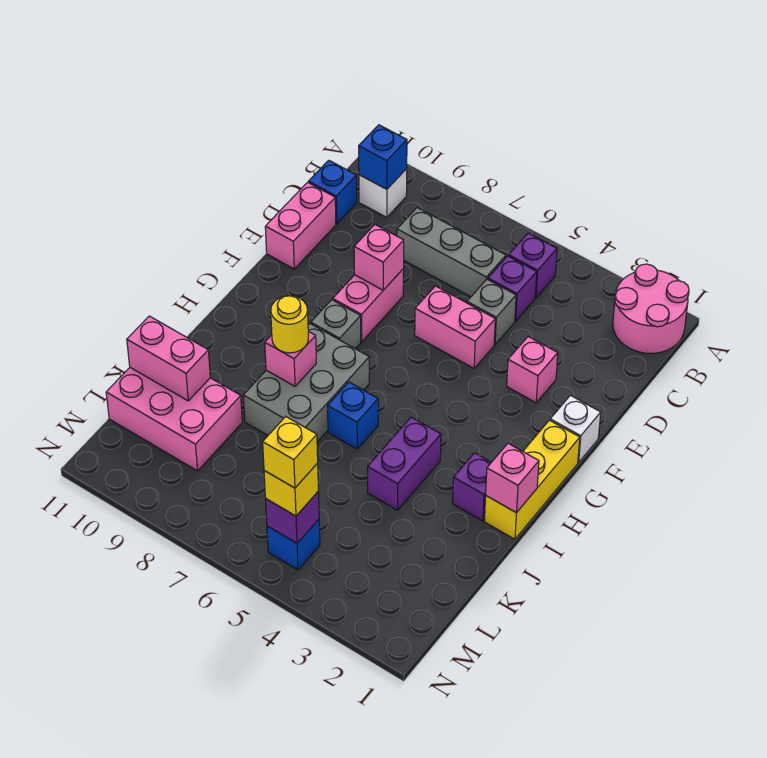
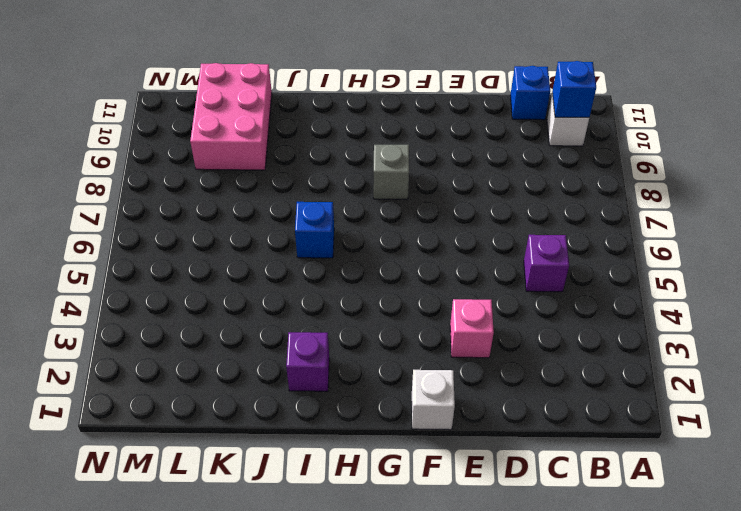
none -> pink 2x2 round brick [613,264,689,353]
none -> purple 1x1 brick [509,233,557,298]
none -> grey 1x3 brick [397,208,506,297]

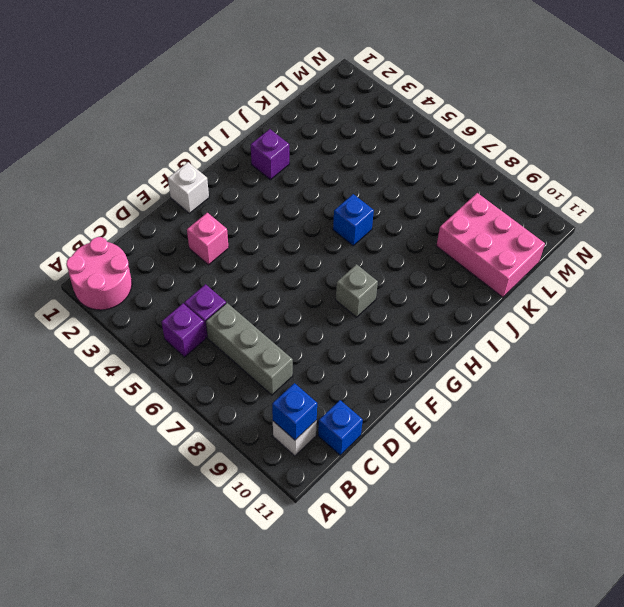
none -> grey 1x1 brick [467,279,516,345]
none -> pink 1x2 brick [265,182,336,269]
none -> pink 1x2 brick [415,286,495,368]

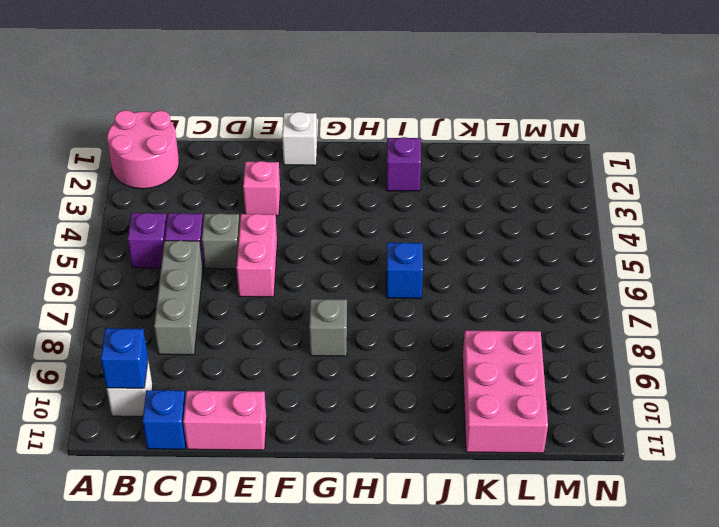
none -> pink 1x2 brick [333,269,404,342]
none -> yellow 1x3 brick [484,420,580,539]
none -> grey 2x3 brick [243,324,369,442]

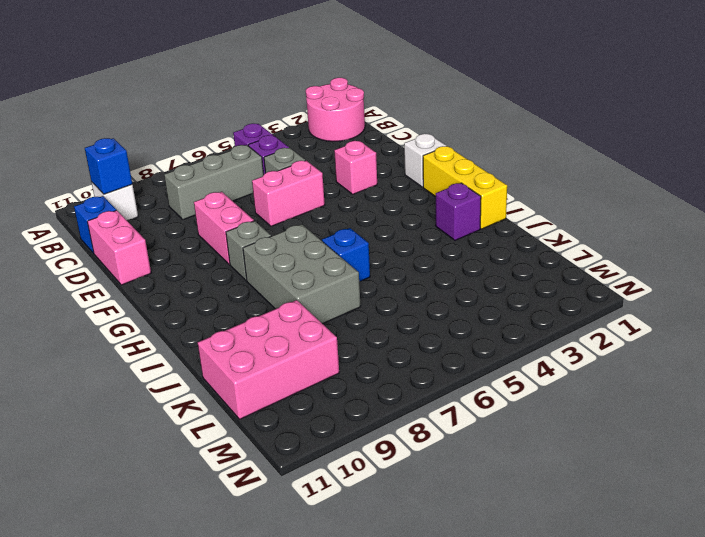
none -> purple 1x2 brick [368,417,441,510]
none -> blue 1x1 brick [267,519,320,570]
none -> pink 1x1 brick [354,225,404,290]

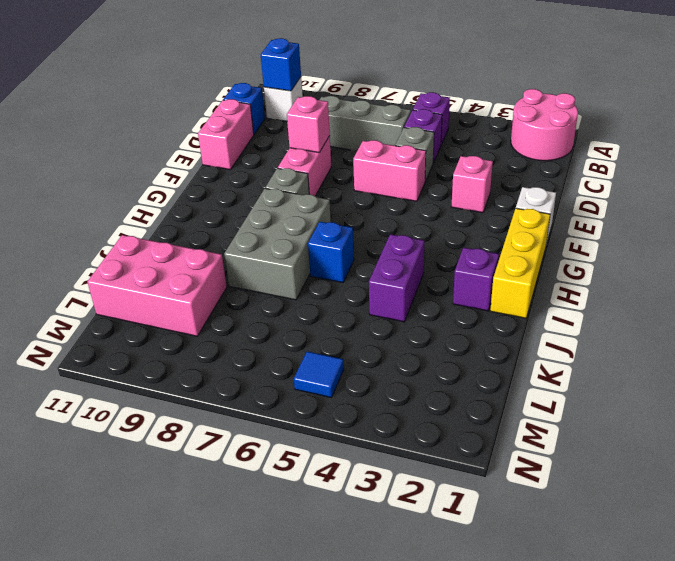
blue 1x1 tile [294,351,344,398] -> blue 1x1 brick [267,519,320,570]
none -> pink 1x1 brick [486,443,539,513]
none -> pink 1x1 brick [265,331,316,386]
none -> pink 1x2 brick [127,316,210,401]

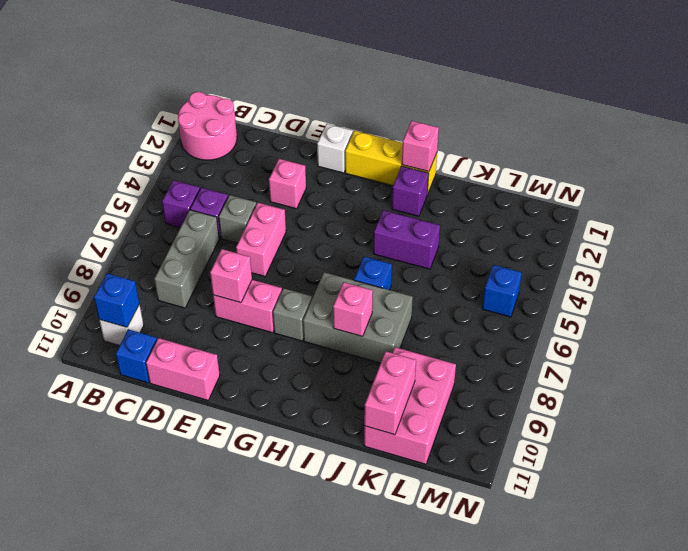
none -> purple 1x1 brick [266,492,319,543]
none -> yellow 1x1 round brick [271,296,308,353]
none -> yellow 1x1 brick [264,463,318,516]

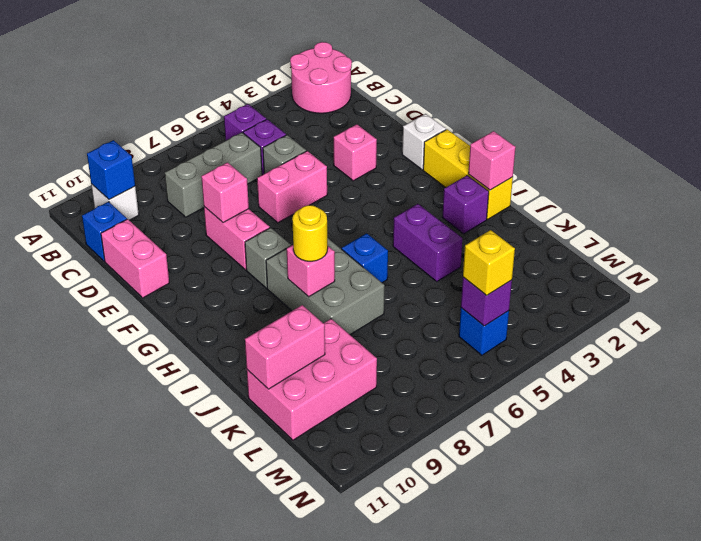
none -> yellow 1x1 brick [263,417,318,488]

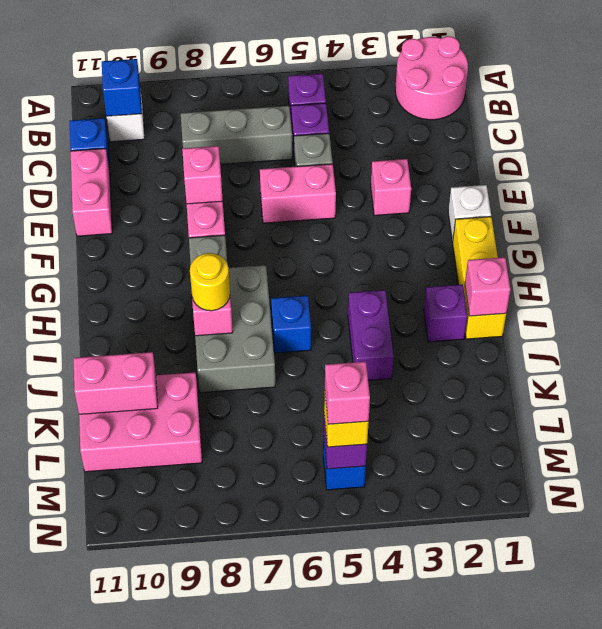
pink 1x1 brick [325,362,370,424] -> yellow 1x1 brick [263,417,318,488]

